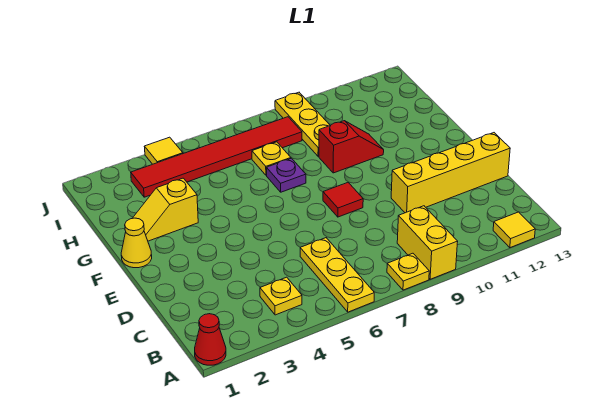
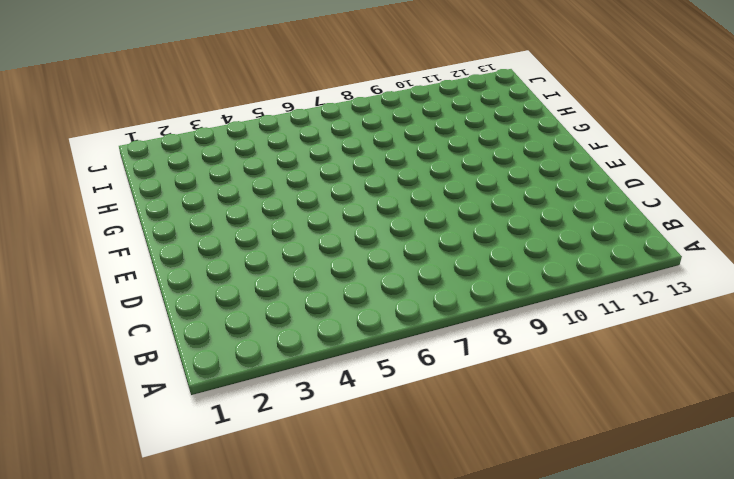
none -> red 1x1 cone [195,314,226,365]
none -> yellow 1x3 plate [300,238,374,312]
none -> yellow 1x1 plate [387,253,429,290]

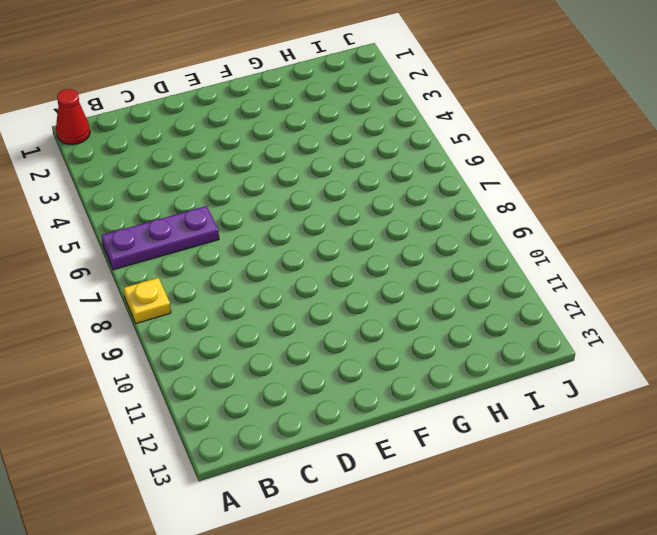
purple 1x3 plate [101,206,219,270] -> yellow 1x3 plate [300,238,374,312]
none -> yellow 1x2 brick [397,206,458,279]
none -> yellow 1x1 tile [493,212,535,248]
none -> yellow 1x1 plate [260,277,302,315]

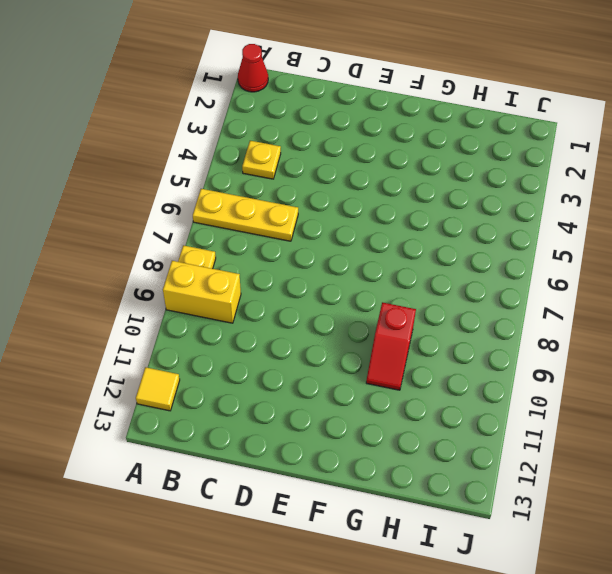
none -> yellow 1x4 brick [391,133,510,213]
none -> red 1x1 tile [323,183,363,217]
none -> yellow 1x1 cone [121,218,152,268]

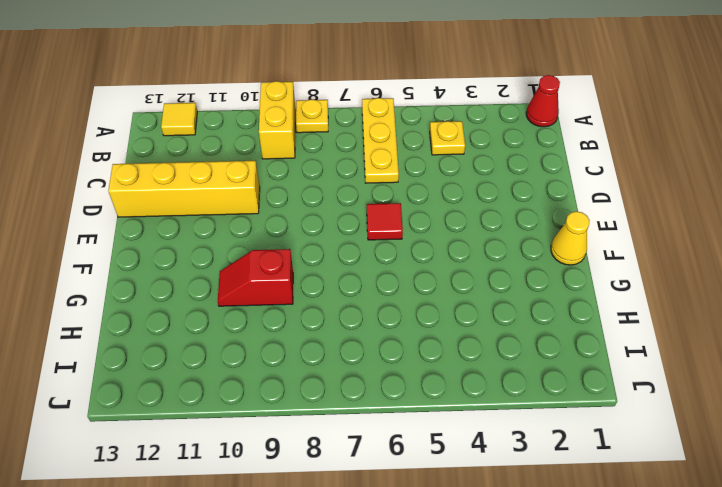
red 1x1 tile [367,203,403,240] -> red 1x1 tile moved to [323,183,363,217]
none -> yellow 1x2 slope [133,178,198,241]
none -> purple 1x1 plate [267,158,306,192]
none -> yellow 1x1 plate [252,142,291,175]

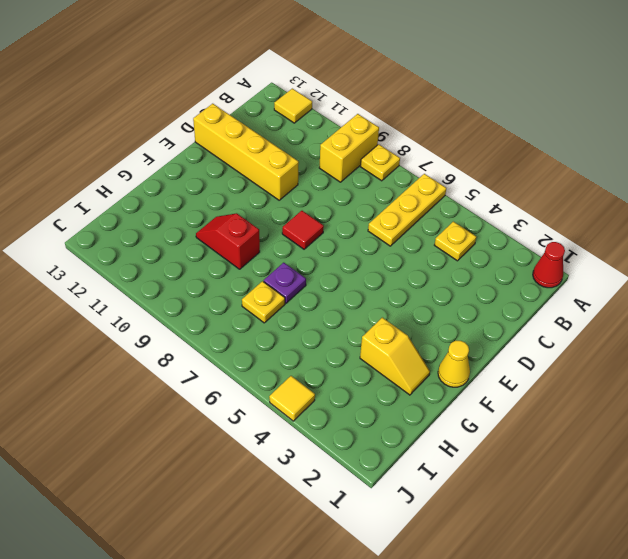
none -> yellow 1x3 plate [275,92,330,156]
none -> red 1x6 tile [131,117,302,197]

